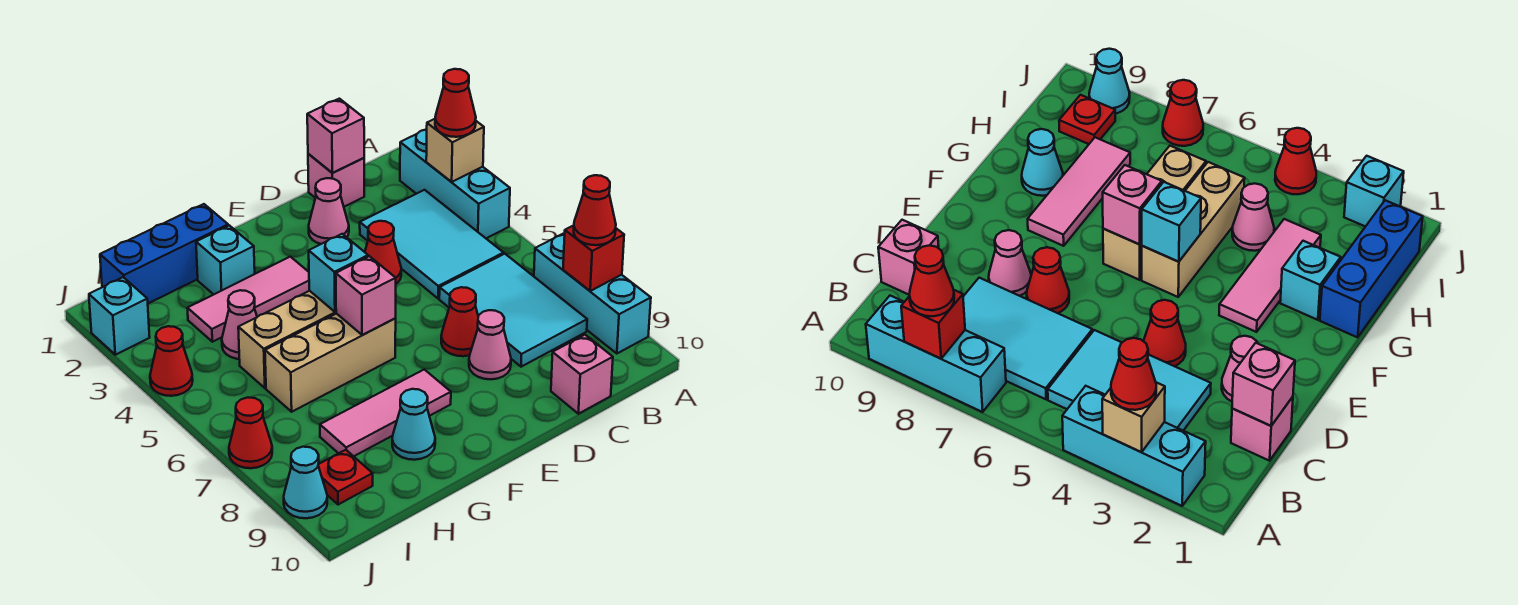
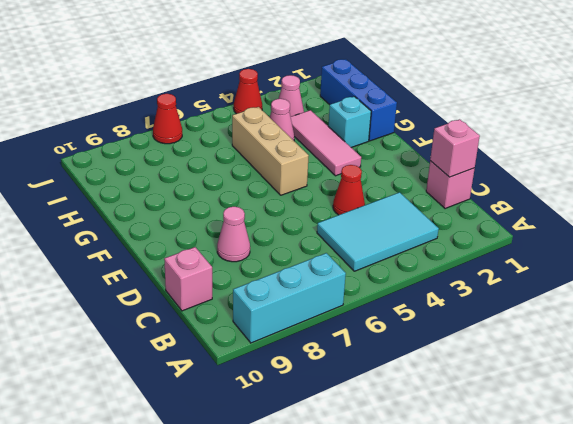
pink 1x1 cone [279,75,304,117] -> pink 1x1 cone moved to [309,178,349,244]
none -> cyan 1x3 brick [400,129,510,238]
none -> cyan 2x3 tile [439,254,587,367]
none -> red 1x1 cone [441,287,478,356]
none -> tan 1x3 brick [265,313,396,412]

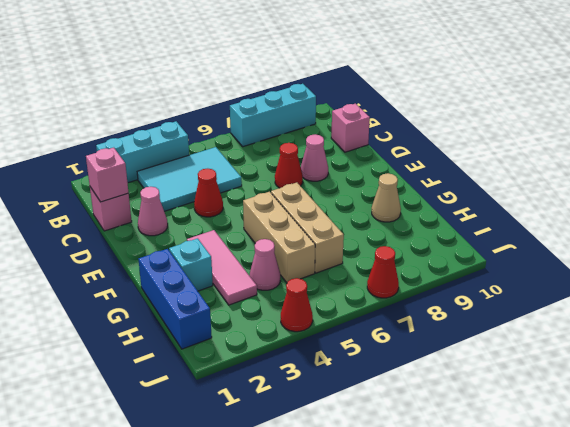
tan 1x1 cone [372,173,401,222] -> cyan 1x1 cone [392,389,435,460]
none -> cyan 2x3 tile [439,254,587,367]
none -> pink 1x3 tile [320,369,451,456]
none -> red 1x1 plate [318,450,373,505]
none -> cyan 1x1 brick [89,277,150,355]

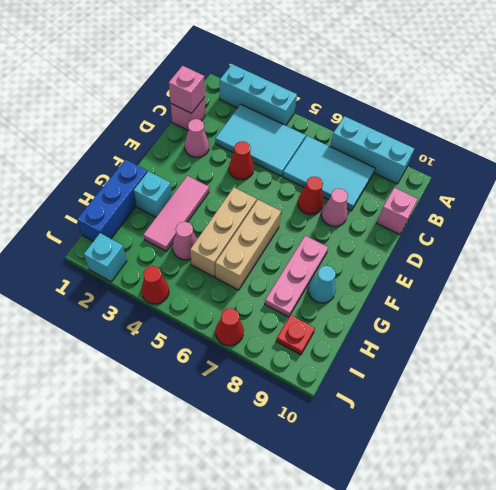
pink 1x3 plate [265,236,328,317] -> pink 1x3 tile [320,369,451,456]
none -> cyan 1x1 cone [284,447,327,518]
none -> tan 1x1 brick [426,119,484,182]
none -> red 1x1 brick [563,226,624,291]
none -> cyan 1x1 brick [309,234,368,312]

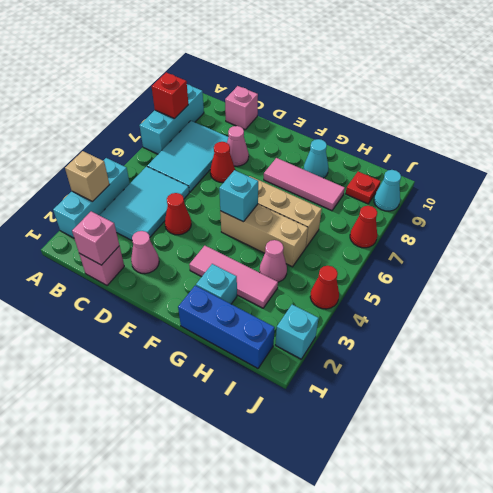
none -> pink 1x1 brick [336,256,396,335]
none -> red 1x1 cone [435,69,476,137]
none -> red 1x1 cone [574,175,616,245]

